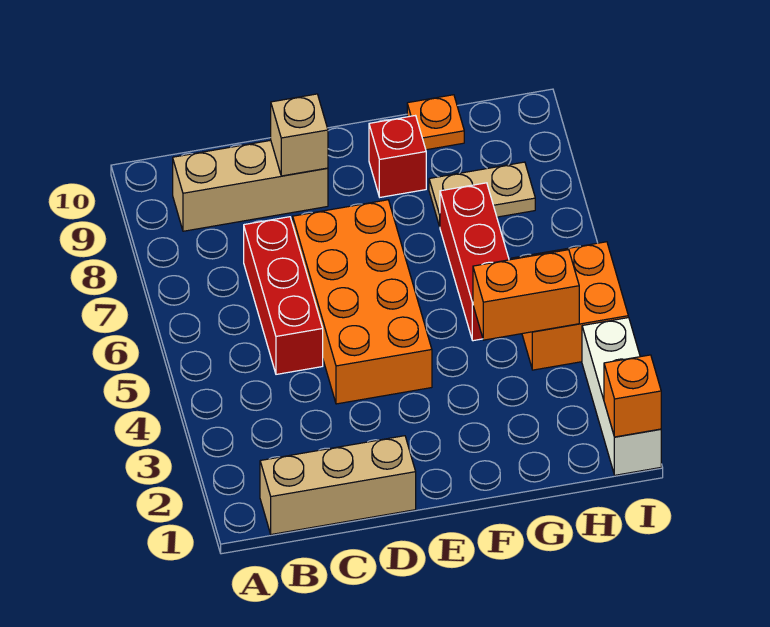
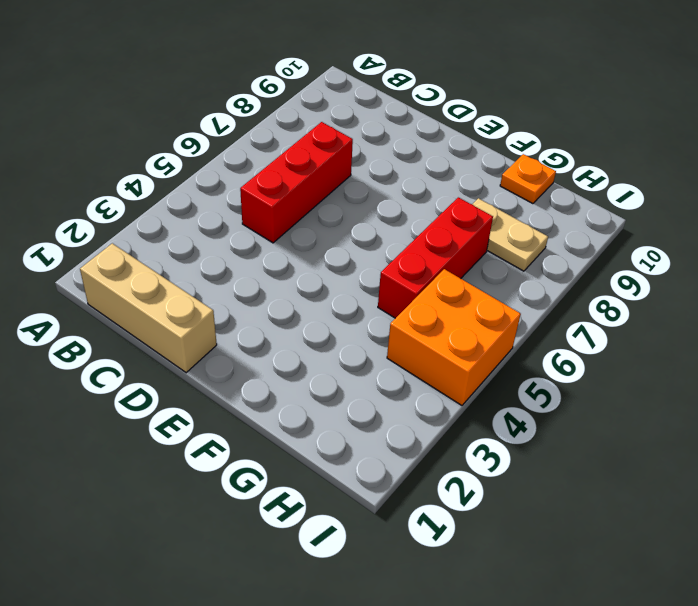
none -> tan 1x3 brick [173,140,328,231]
none -> orange 2x4 brick [293,200,432,404]
none -> red 1x1 brick [369,116,426,197]

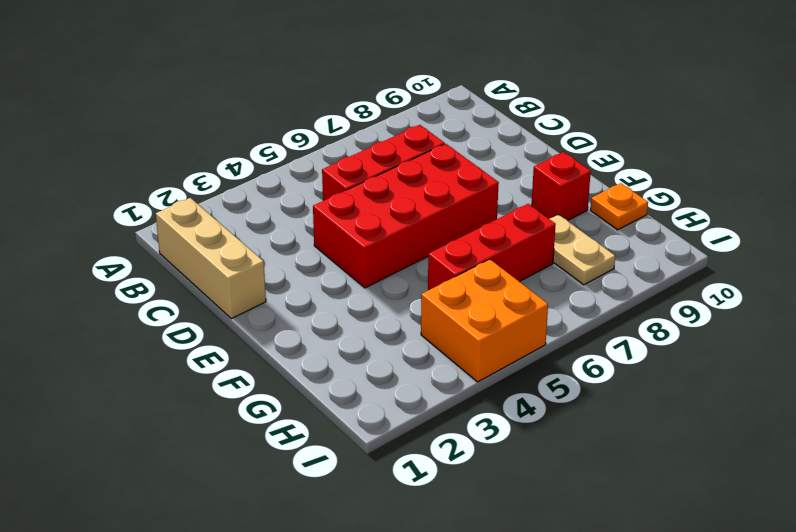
red 2x4 brick [313,144,499,288] -> orange 2x4 brick [293,200,432,404]
none -> tan 1x3 brick [173,140,328,231]
none -> white 1x3 brick [582,318,661,475]
none -> tan 1x1 brick [271,94,328,176]

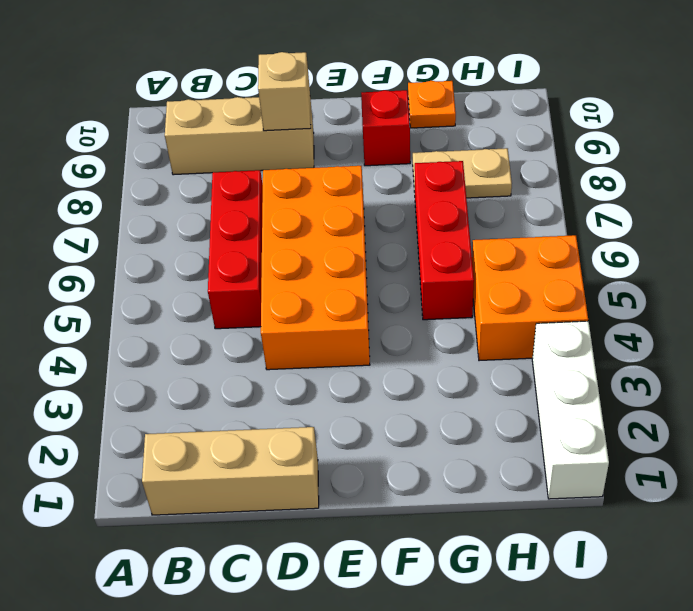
none -> orange 1x2 brick [473,250,579,340]
none -> orange 1x1 brick [604,355,661,437]

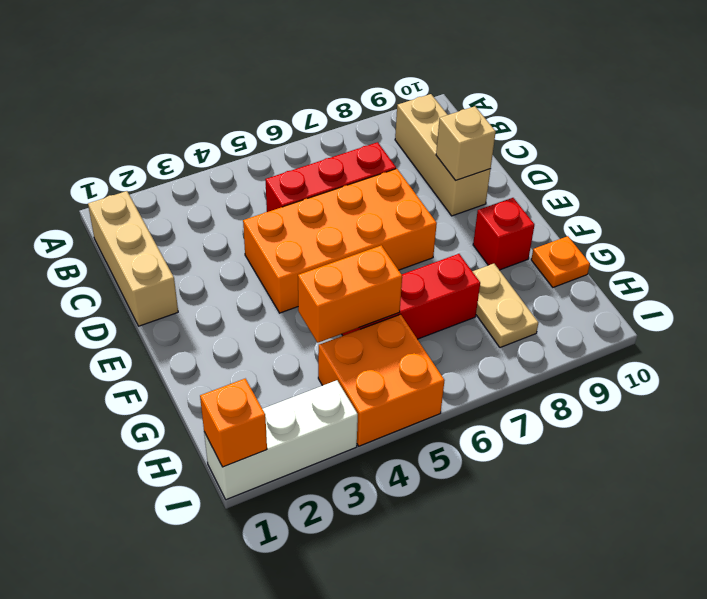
orange 1x2 brick [298,245,402,343] -> orange 1x2 brick turned to [473,250,579,340]

